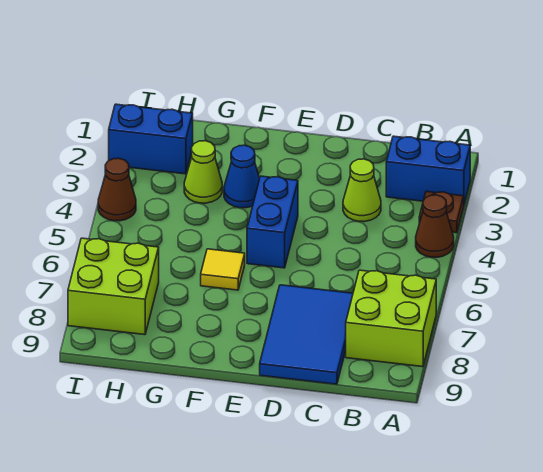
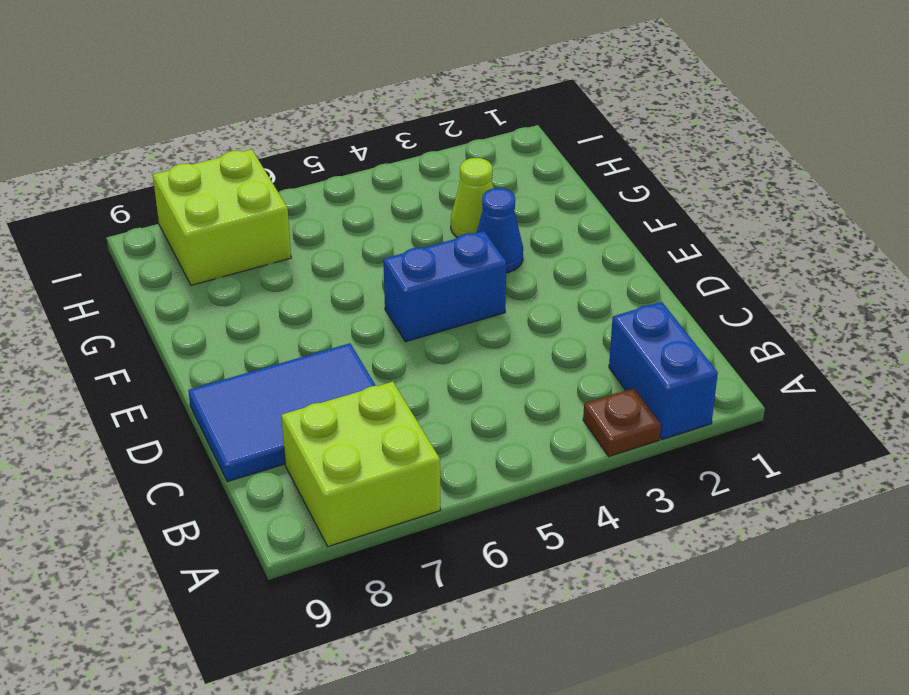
none -> brown 1x1 cone [416,195,454,257]
none -> lime 1x1 cone [343,159,381,222]
none -> yellow 1x1 tile [201,249,245,290]

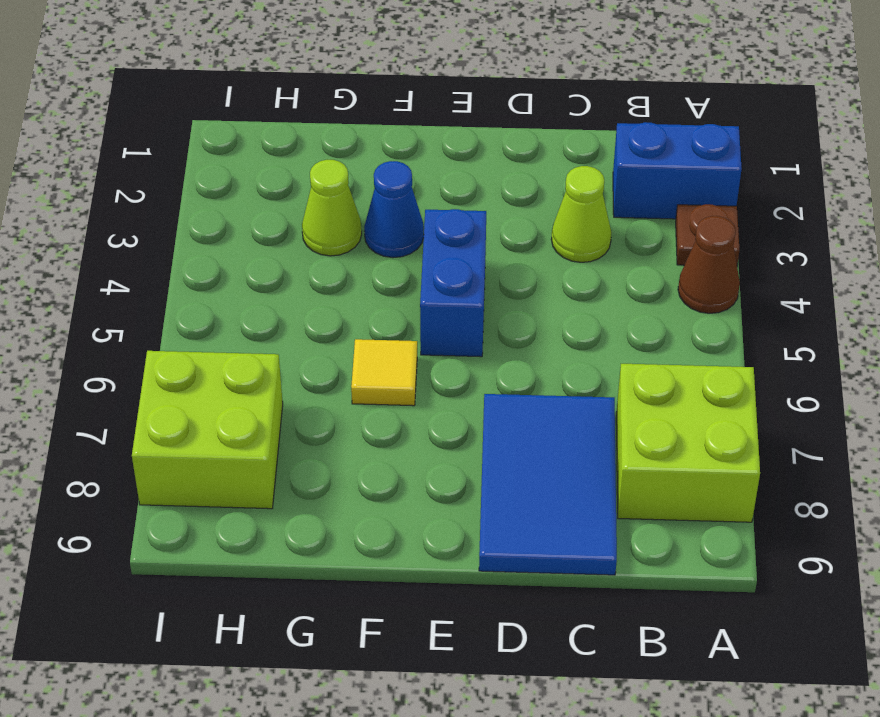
none -> blue 1x2 brick [109,104,193,174]
none -> brown 1x1 cone [98,158,136,221]

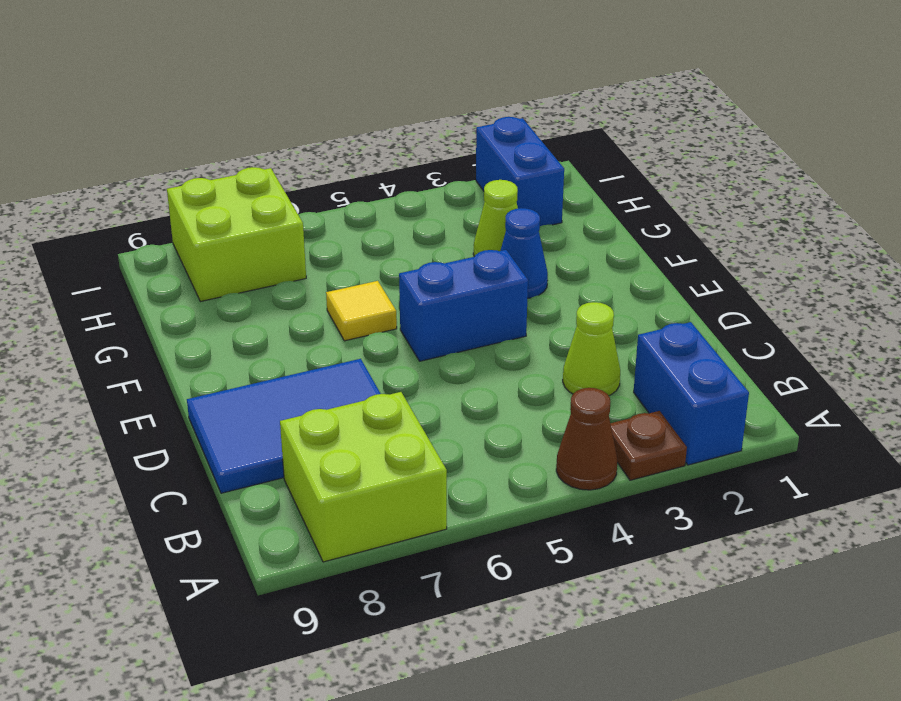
none -> brown 1x1 cone [98,158,136,221]

